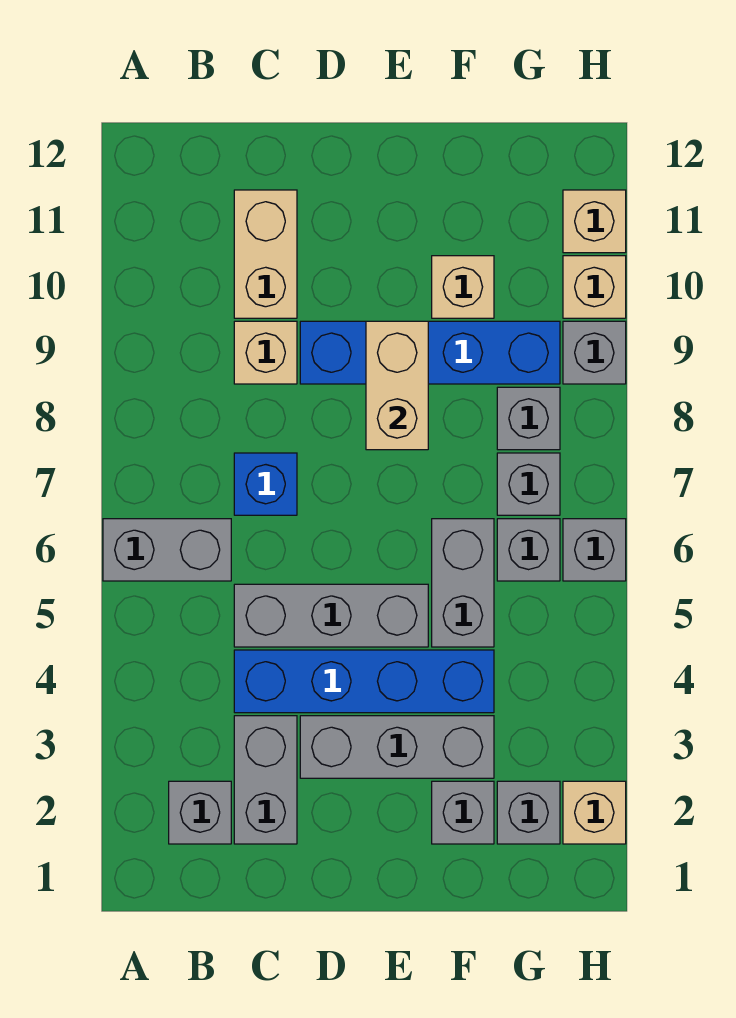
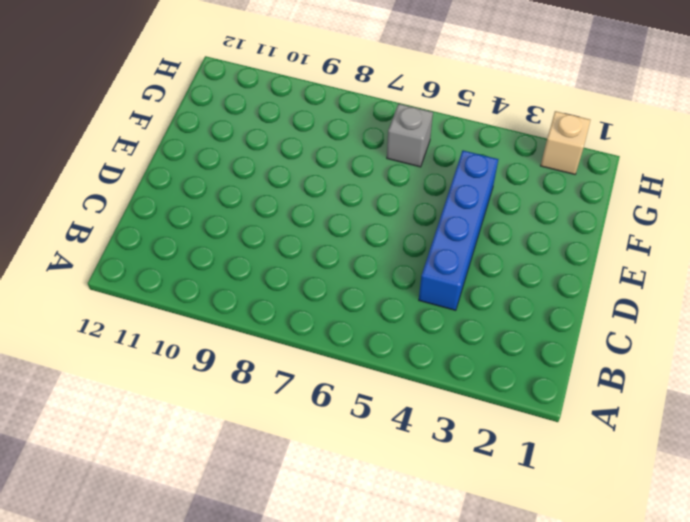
none -> grey 1x2 brick [103,519,231,581]
none -> grey 1x1 brick [169,781,231,844]
none -> grey 1x2 brick [234,716,297,844]

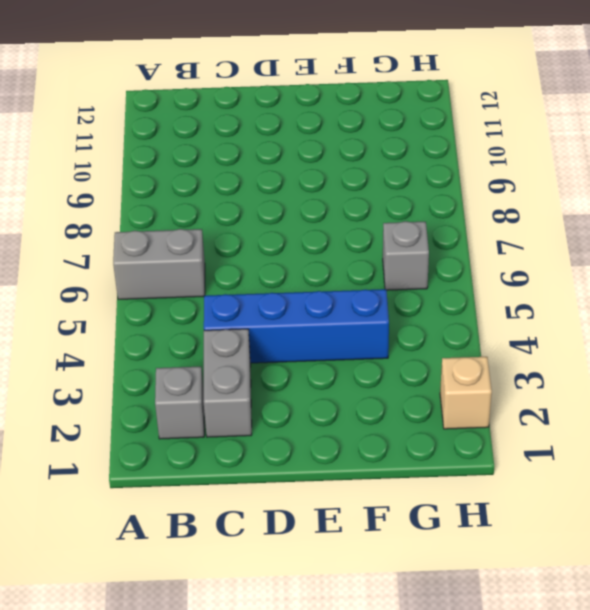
none -> grey 1x3 brick [234,584,428,647]
none -> blue 1x1 brick [234,453,297,515]
none -> tan 1x1 brick [234,321,297,384]

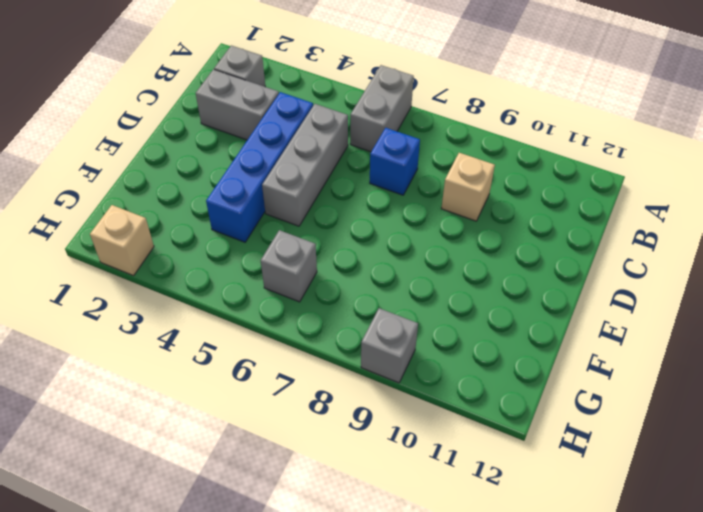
none -> tan 1x2 brick [234,190,297,318]
none -> grey 1x3 brick [300,716,494,778]
none -> blue 1x4 brick [300,321,560,384]

